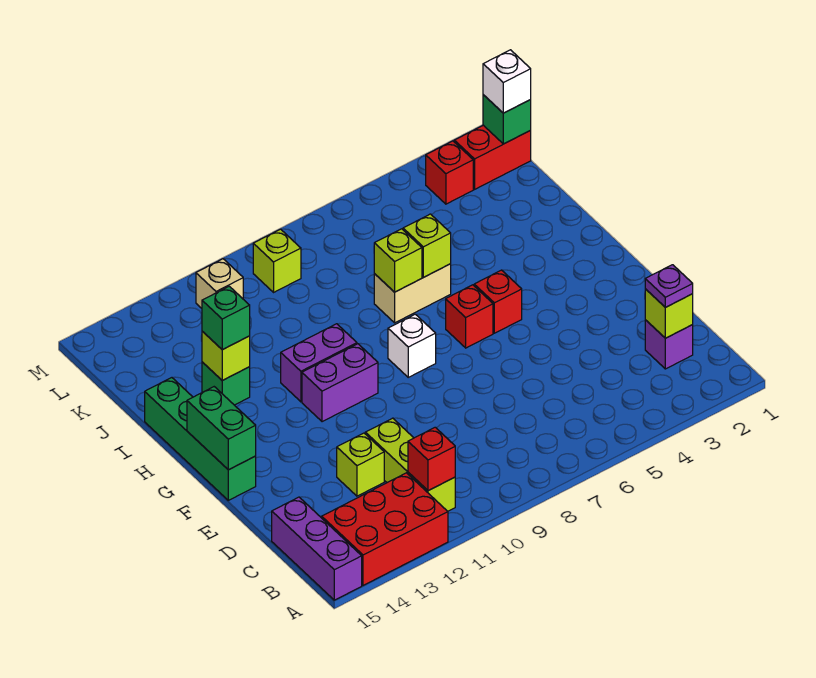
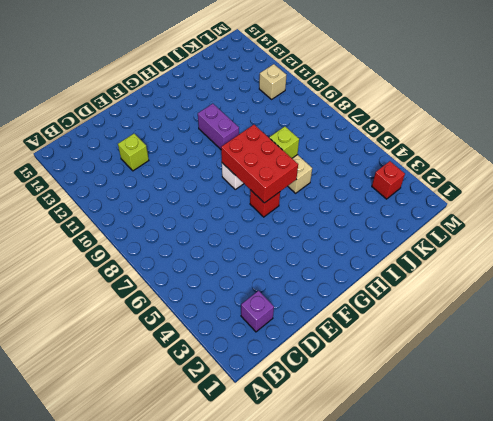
red 2x3 brick [221,125,298,203] -> red 2x3 brick moved to [322,473,448,585]
none -> purple 1x3 brick [272,497,362,600]
none -> lime 1x3 brick [365,418,455,511]
none -> green 1x4 brick [145,378,256,500]

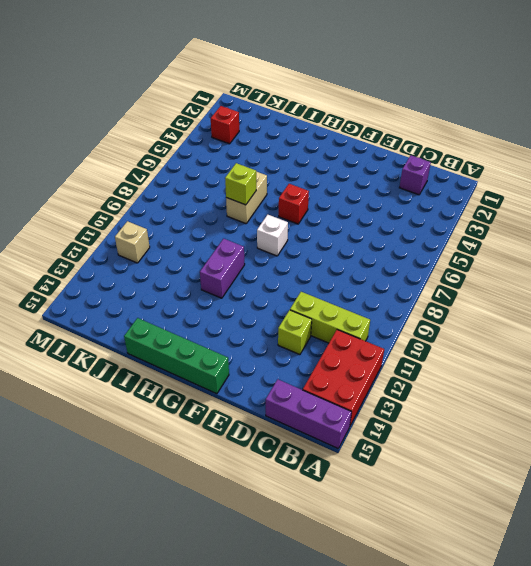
none -> red 1x1 brick [474,270,522,333]
none -> purple 1x2 brick [302,344,378,422]
none -> green 1x1 brick [202,362,250,405]

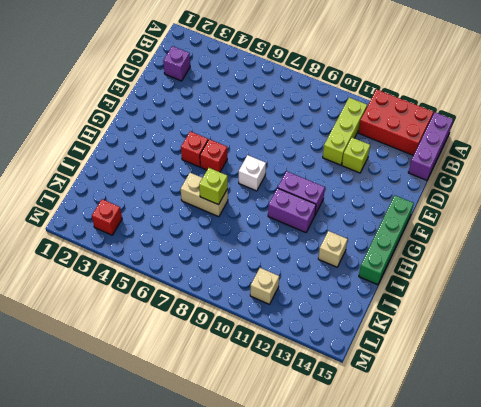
tan 1x1 brick [318,231,348,267] -> green 1x1 brick [202,362,250,405]
none -> red 1x2 brick [454,125,531,189]
none -> lime 1x1 brick [253,229,301,292]
none -> red 1x1 brick [408,427,455,491]

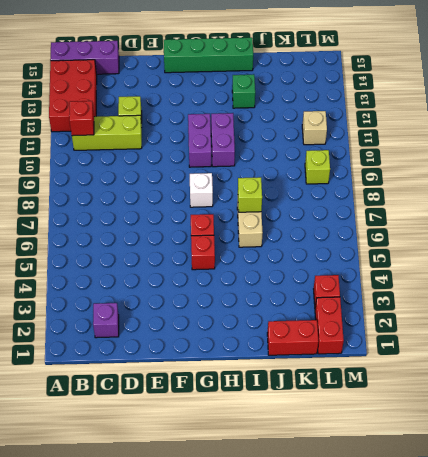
red 1x2 brick [267,320,319,355] -> none
none -> lime 1x1 brick [645,289,693,338]
none -> green 1x2 brick [187,387,256,470]
none -> lime 1x1 brick [403,214,451,277]

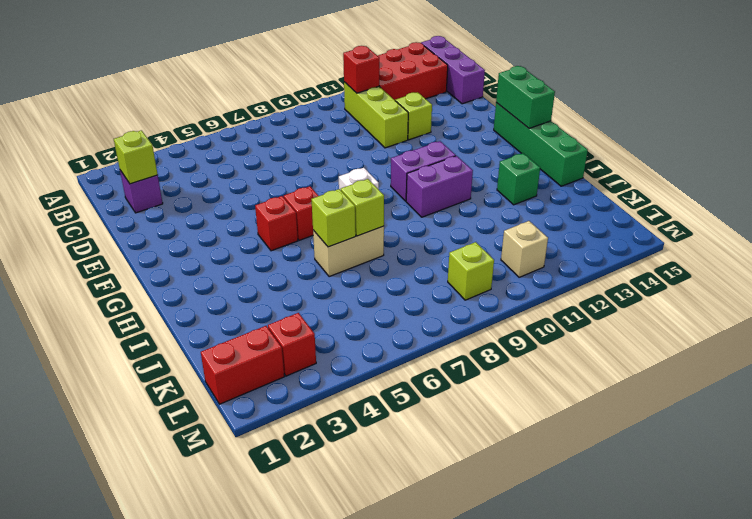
none -> lime 1x1 brick [202,331,250,380]
none -> green 1x1 brick [483,95,531,144]
none -> purple 1x1 plate [645,265,693,307]

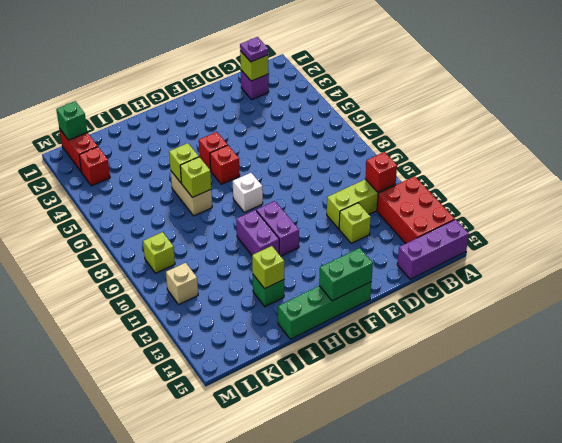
none -> green 1x1 brick [202,286,250,350]
none -> white 1x1 brick [483,50,531,113]

